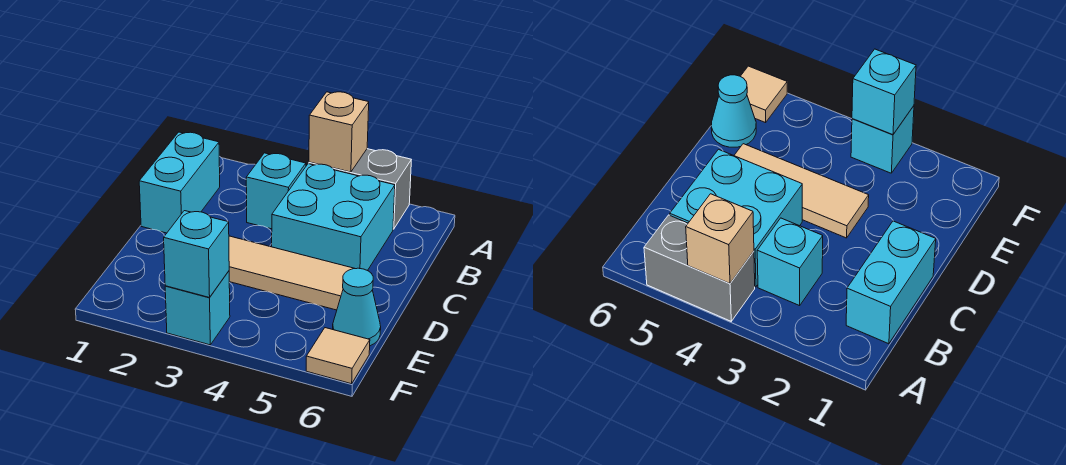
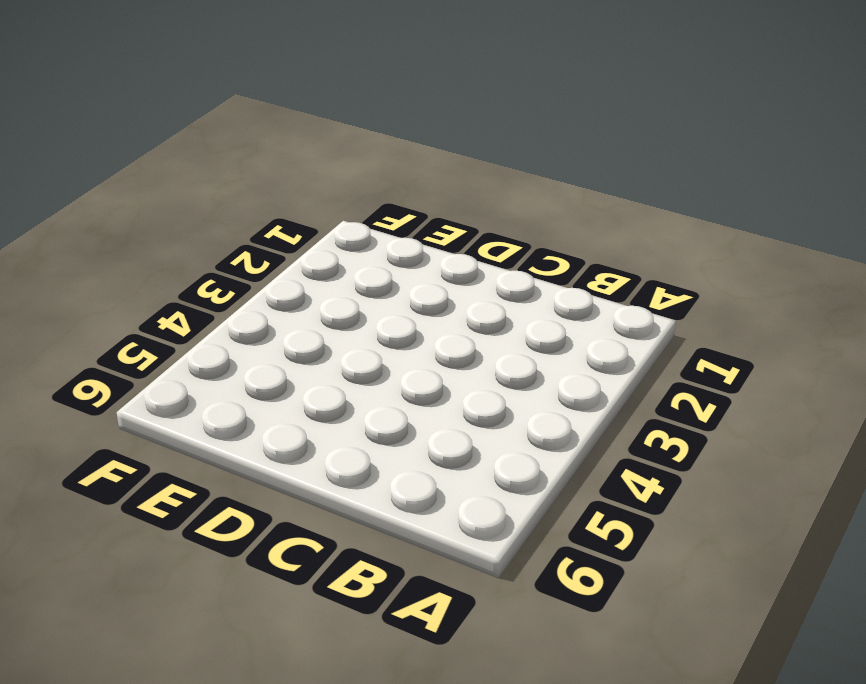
none -> grey 1x2 brick [309,149,411,229]
none -> cyan 1x2 brick [139,132,220,233]

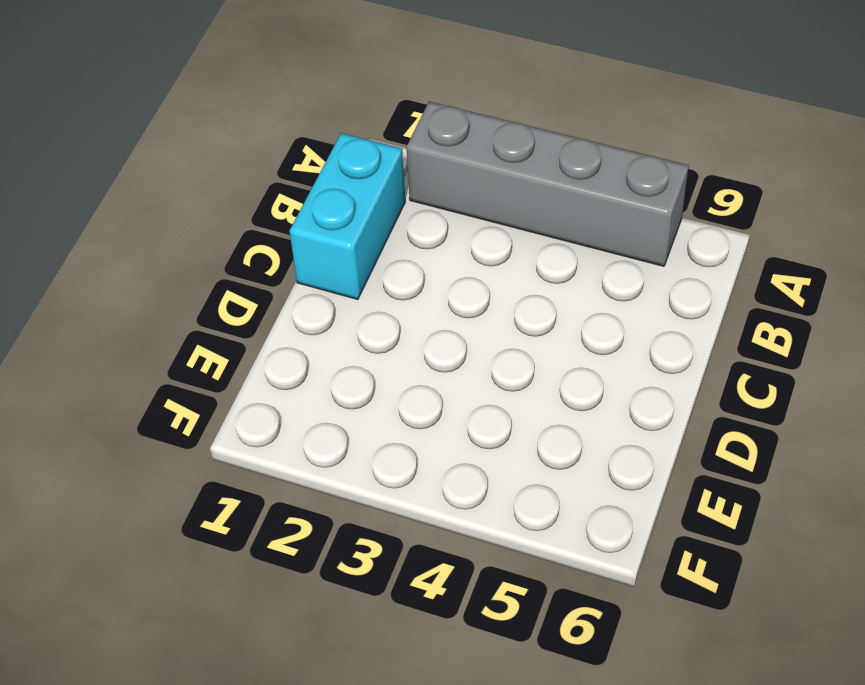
grey 1x4 brick [406,102,689,266] -> grey 1x2 brick [309,149,411,229]
none -> cyan 1x1 brick [246,153,306,229]
none -> cyan 2x2 brick [272,164,395,271]

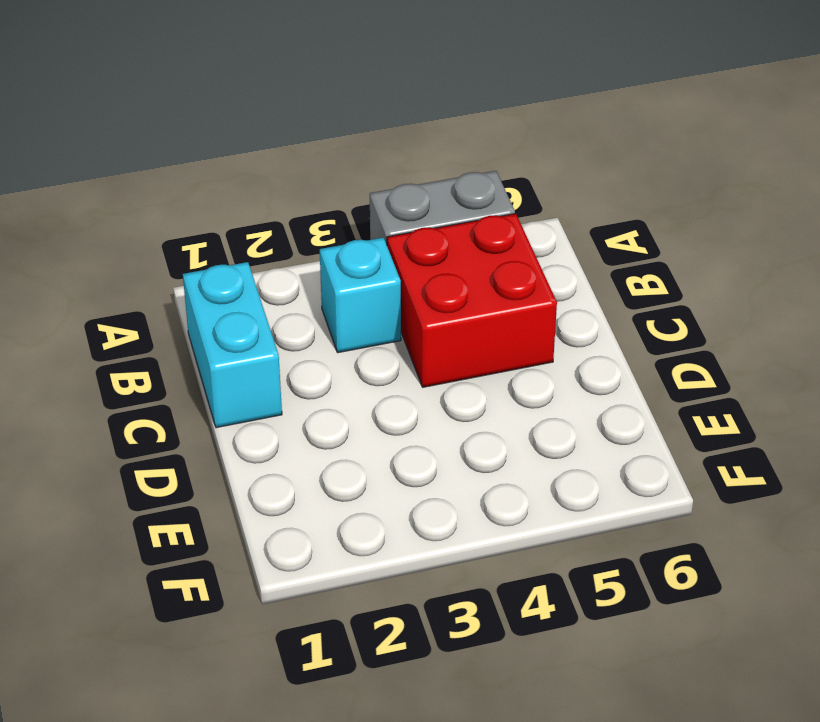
red 2x2 brick [387,214,557,387] -> cyan 2x2 brick [272,164,395,271]
none -> tan 1x3 tile [229,236,355,310]
none -> cyan 1x1 cone [333,268,381,346]

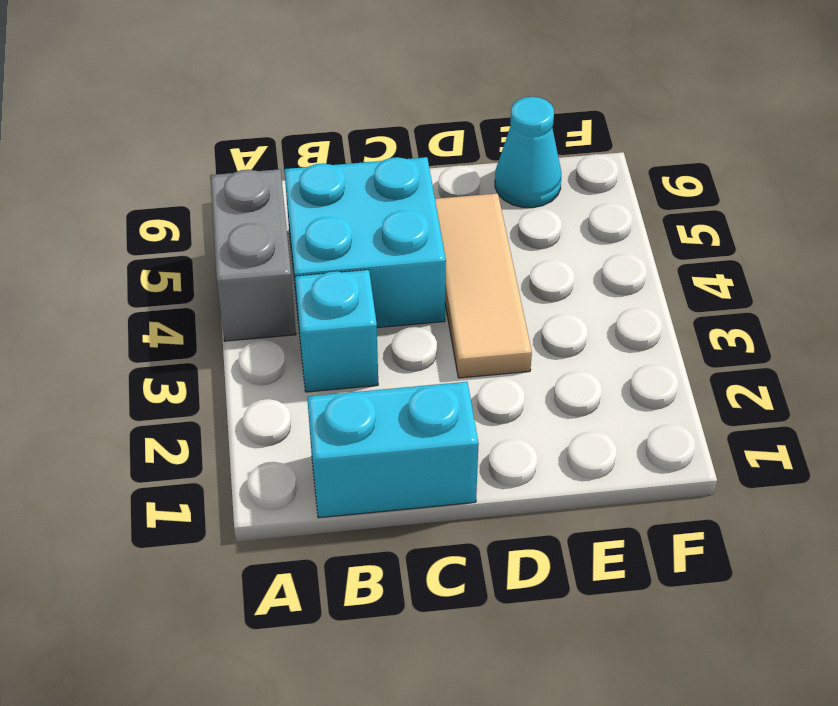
none -> cyan 1x1 brick [165,271,230,345]
none -> tan 1x1 tile [306,328,370,384]

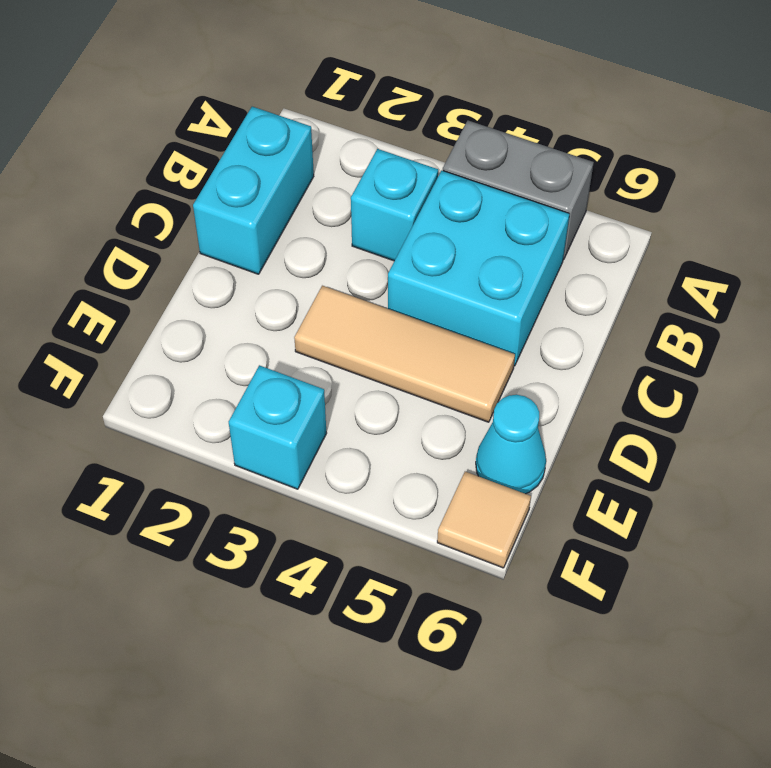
none -> tan 1x1 brick [309,92,369,172]
none -> cyan 1x1 brick [164,211,229,298]

